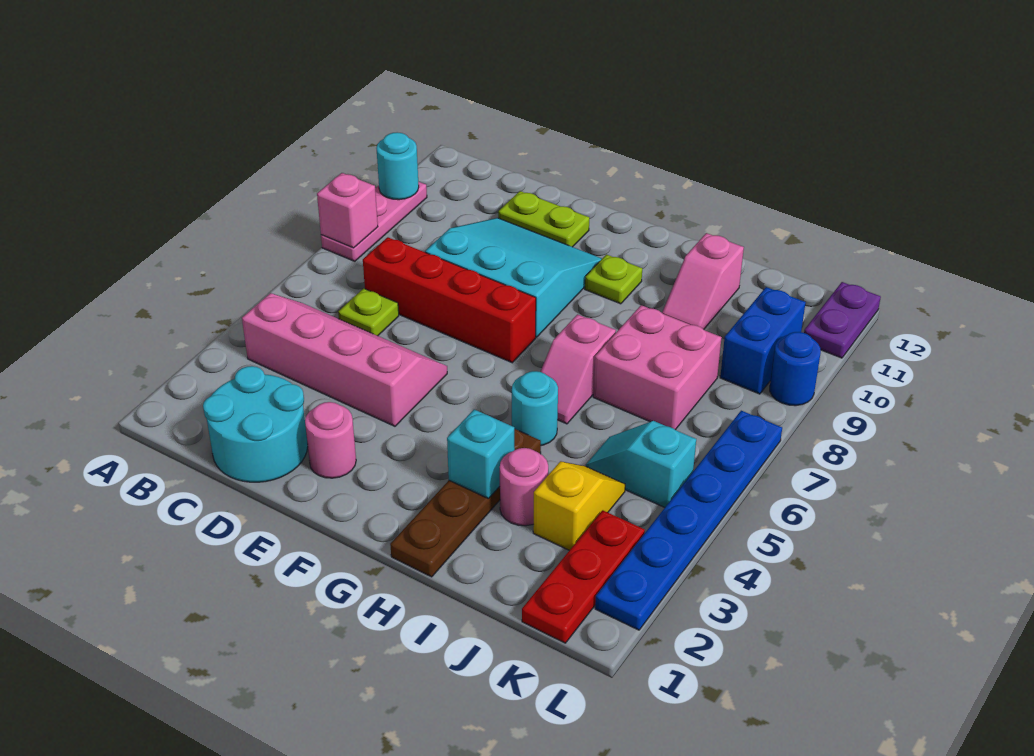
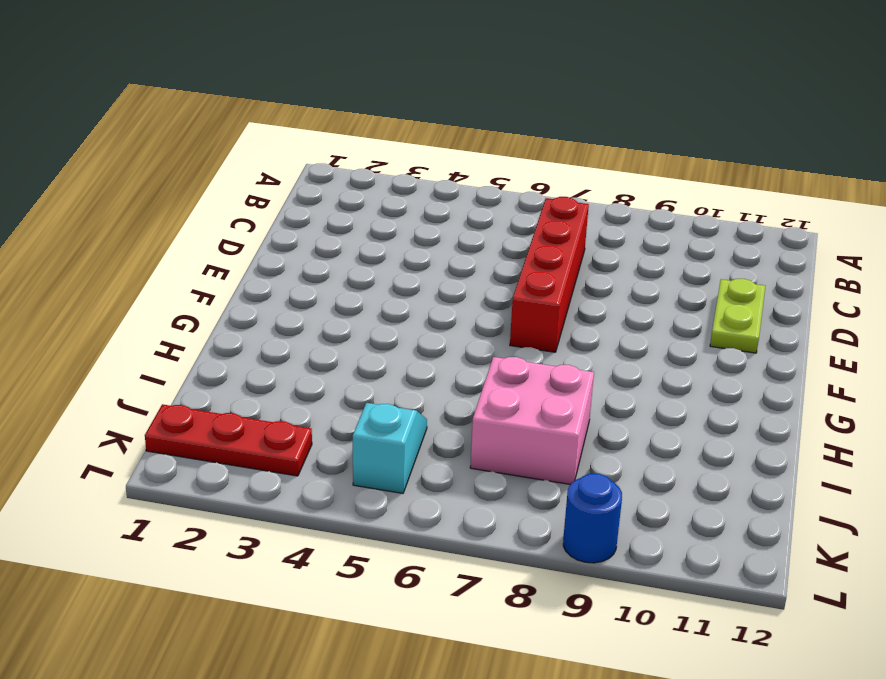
none -> pink 1x3 plate [321,182,427,261]
none -> pink 2x4 slope [242,293,447,426]
none -> cyan 2x2 round brick [203,366,308,482]

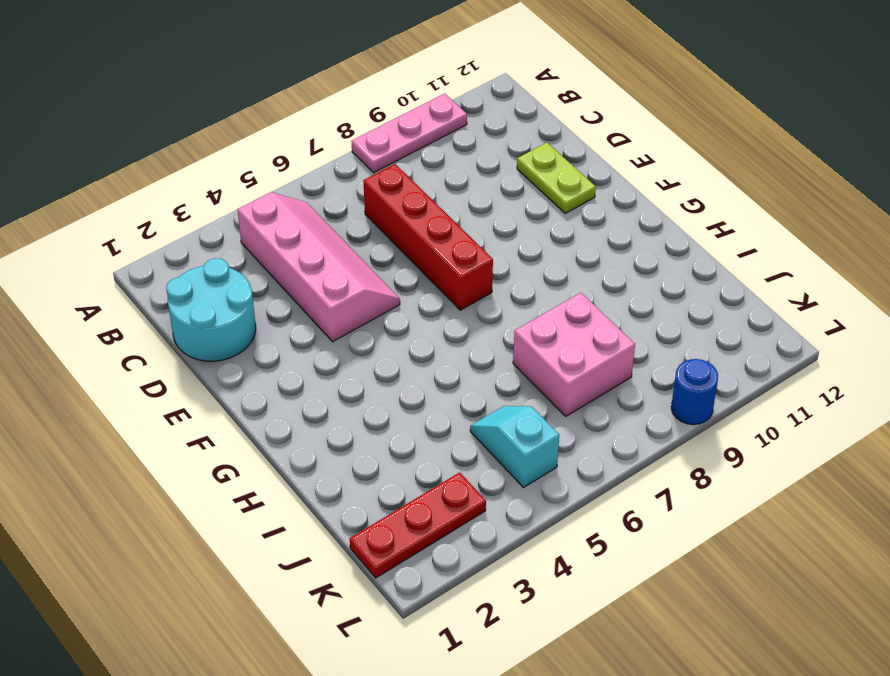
none -> lime 1x1 plate [338,288,399,336]
none -> cyan 3x3 slope [425,218,602,337]
none -> pink 1x1 round brick [305,402,356,478]

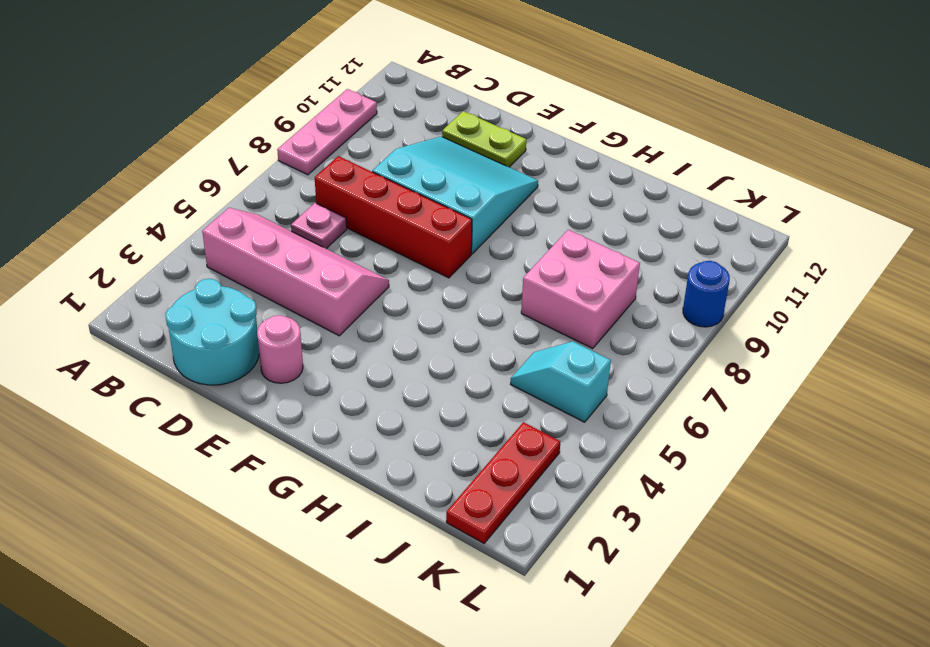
pink 1x1 plate [291,203,347,249] -> lime 1x1 plate [338,288,399,336]
none -> lime 1x1 plate [585,254,642,304]
none -> brown 1x4 plate [390,429,541,577]
none -> cyan 1x1 round brick [512,371,558,446]

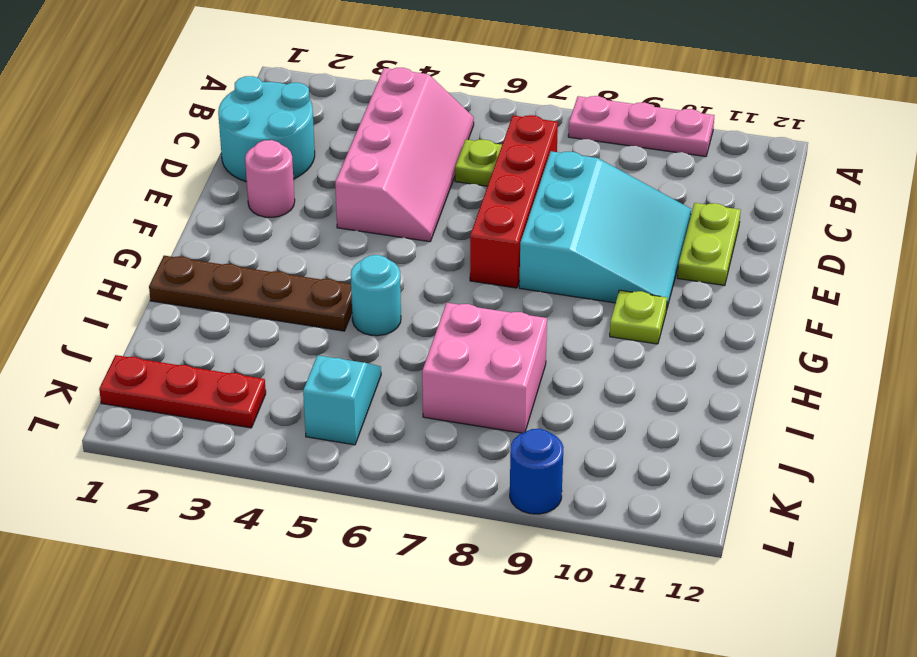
none -> pink 1x2 slope [540,314,616,424]
none -> pink 1x1 round brick [500,448,548,526]
none -> pink 1x2 slope [662,233,744,329]

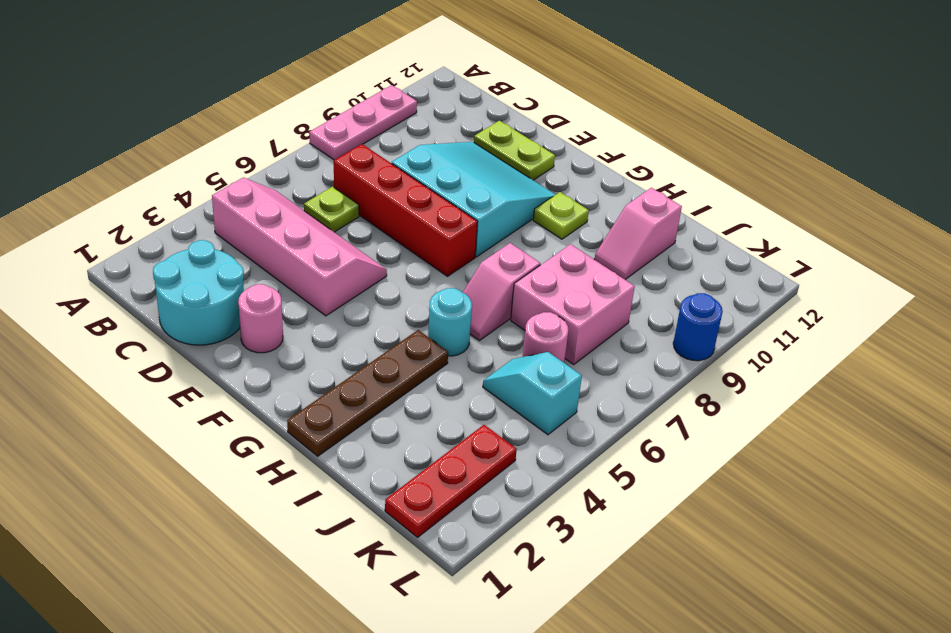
pink 1x1 round brick [523,312,568,362] -> pink 1x1 round brick moved to [500,448,548,526]
none -> yellow 1x2 slope [533,461,625,550]
none -> blue 1x2 brick [720,287,806,394]
none -> blue 1x6 plate [595,411,782,630]

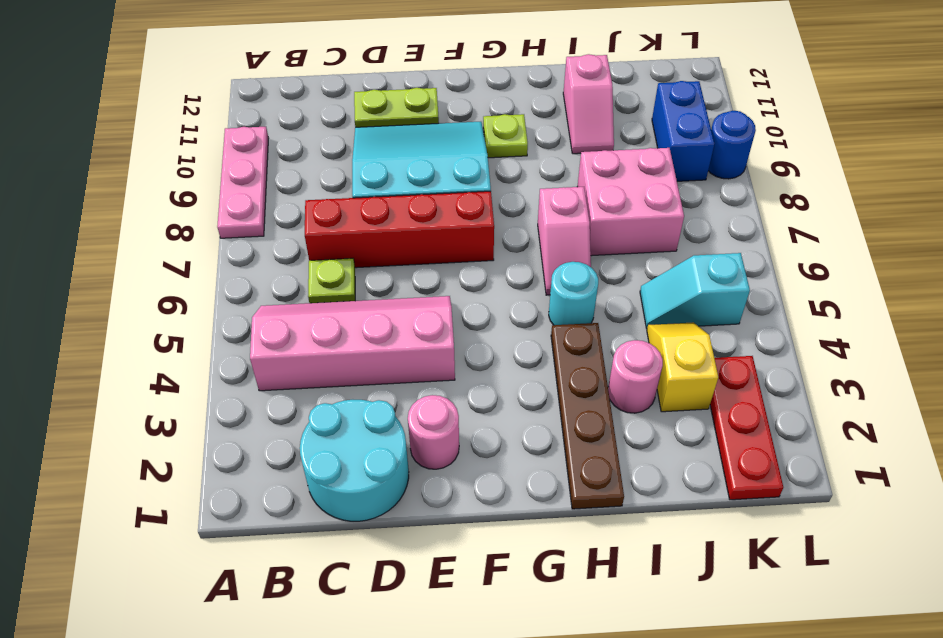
none -> blue 1x6 plate [595,411,782,630]
none -> purple 1x2 plate [804,282,881,358]
none -> pink 1x1 brick [317,173,378,248]

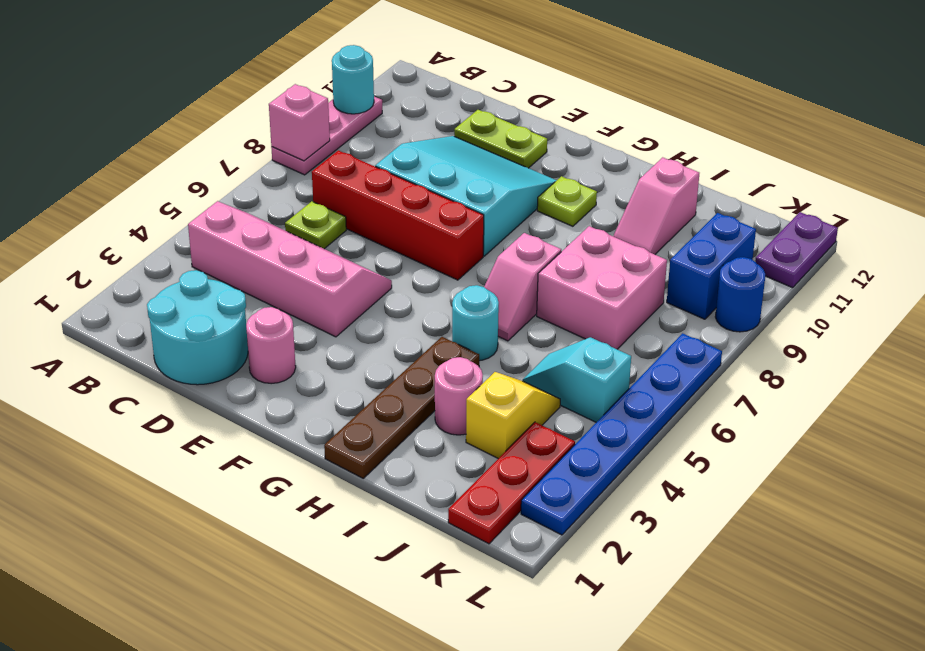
none -> cyan 1x1 brick [447,409,515,499]

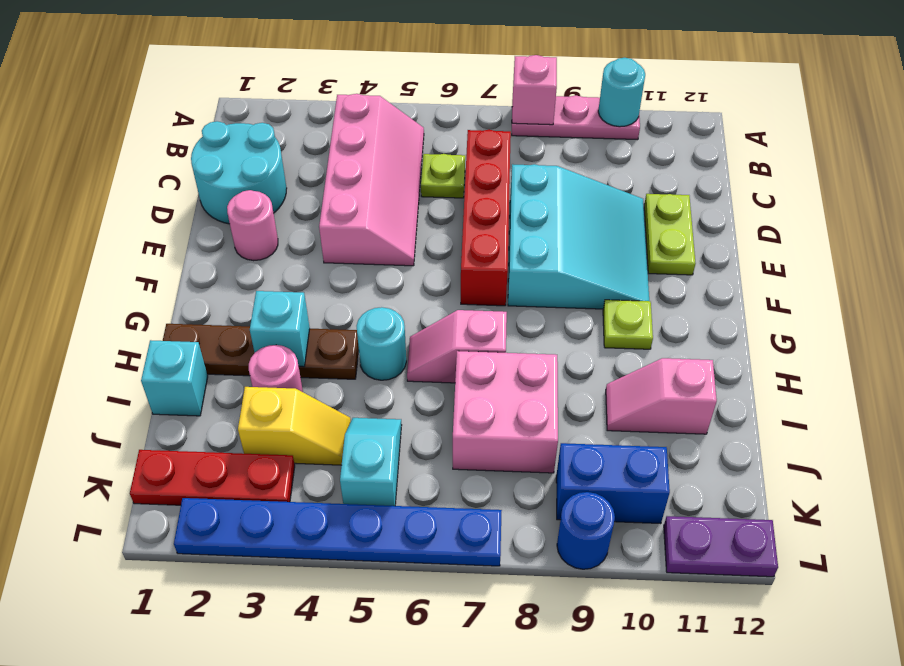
cyan 1x1 brick [141,340,208,416] -> none

